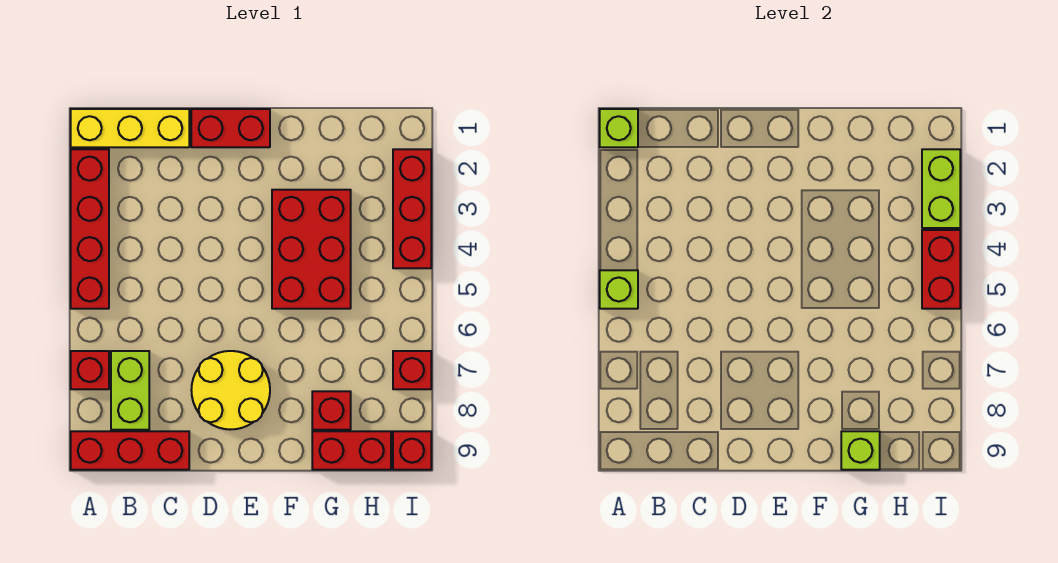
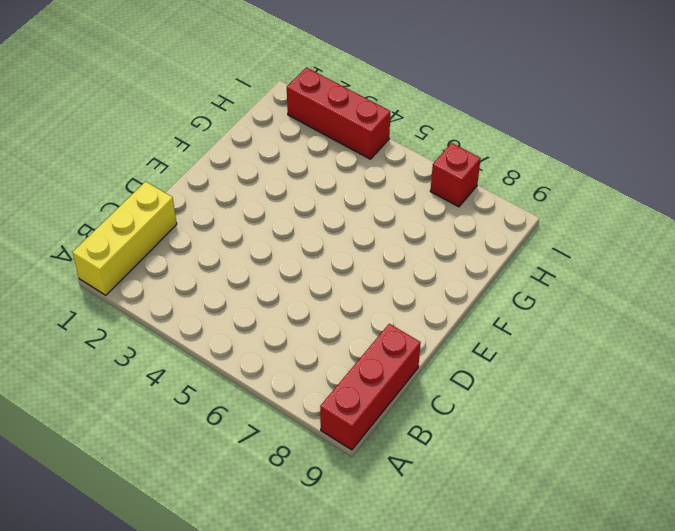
none -> red 1x4 brick [71,149,109,309]
none -> red 1x1 brick [71,351,109,389]
none -> lime 1x2 brick [111,351,149,430]

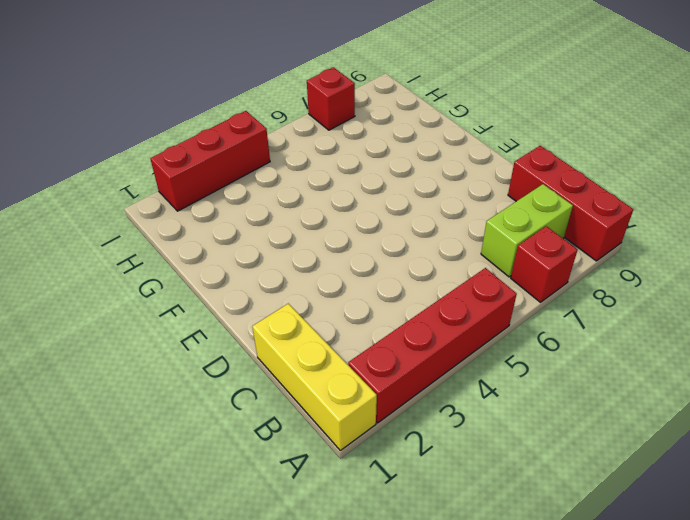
none -> red 1x2 brick [191,109,270,147]
none -> yellow 2x2 round brick [191,351,270,430]
none -> red 2x3 brick [272,190,351,309]

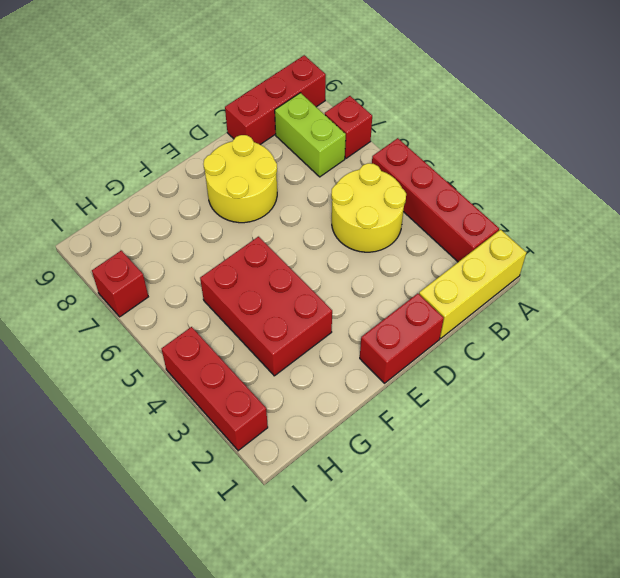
yellow 2x2 round brick [331,163,406,252] -> none
none -> red 1x1 brick [312,391,351,430]
none -> red 1x2 brick [312,431,391,470]
none -> red 1x1 brick [393,431,431,470]

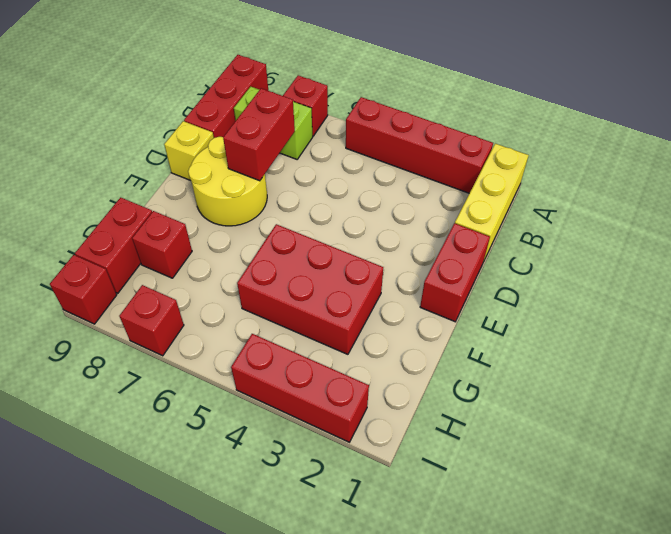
red 1x2 brick [223,88,295,181] -> red 1x2 brick turned to [922,230,960,309]
yellow 1x1 brick [164,121,214,180] -> none
none -> lime 1x1 brick [600,109,638,147]
none -> lime 1x1 brick [600,270,638,309]
none -> lime 1x1 brick [841,431,880,470]

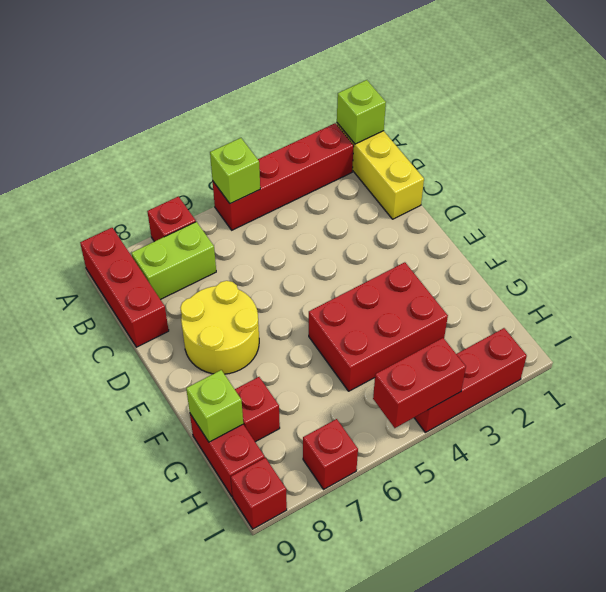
none -> red 1x2 brick [191,109,270,147]
none -> lime 1x2 brick [922,149,960,228]

